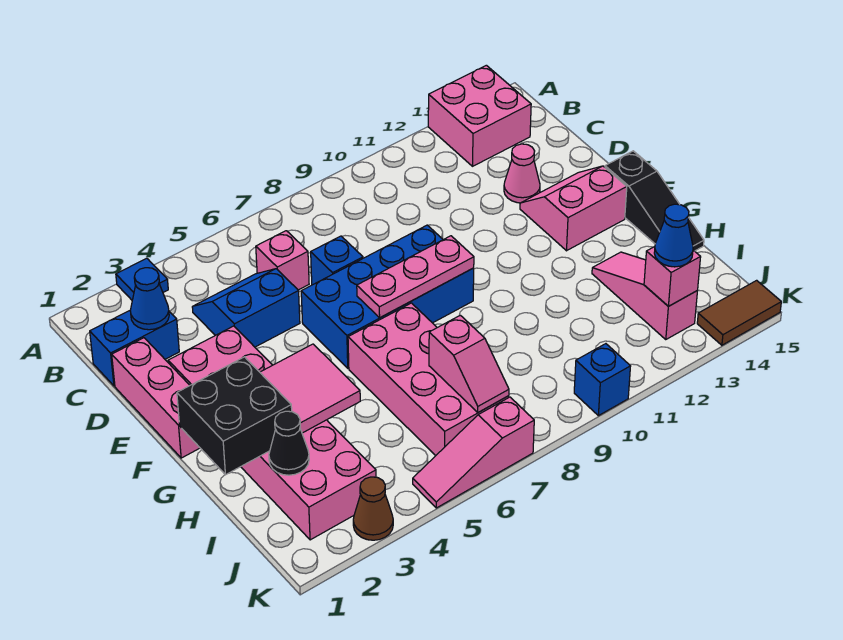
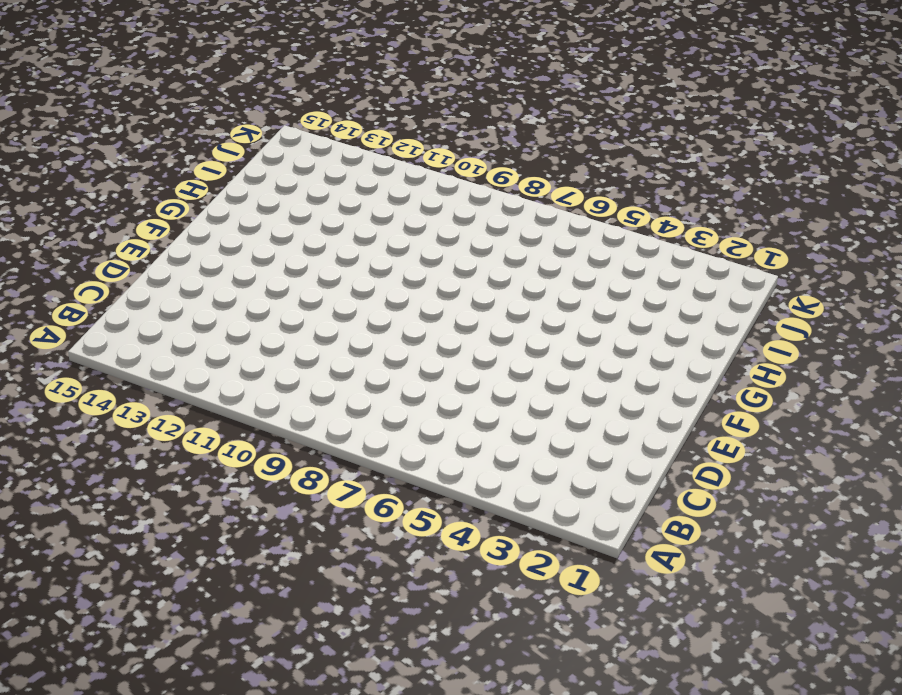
none -> blue 1x1 tile [116,258,168,300]
none -> pink 2x2 brick [428,65,531,166]
none -> blue 1x2 brick [90,311,179,386]

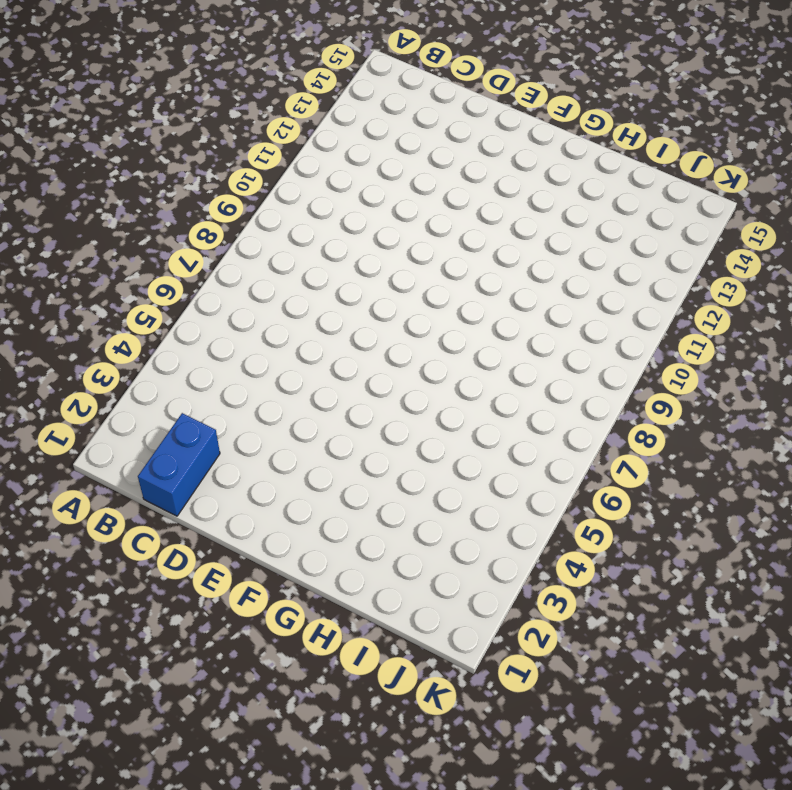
none -> blue 1x1 tile [116,258,168,300]
none -> pink 2x2 brick [428,65,531,166]
none -> blue 2x2 slope [192,269,300,347]

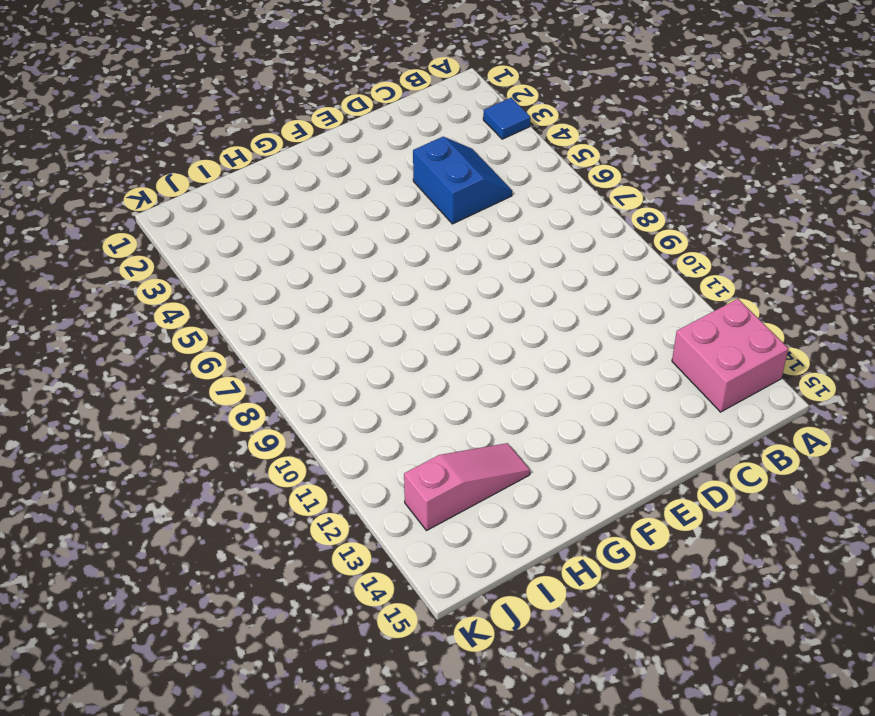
none -> blue 1x2 brick [90,311,179,386]
none -> pink 1x1 brick [256,231,309,290]
none -> pink 1x3 brick [112,338,200,458]

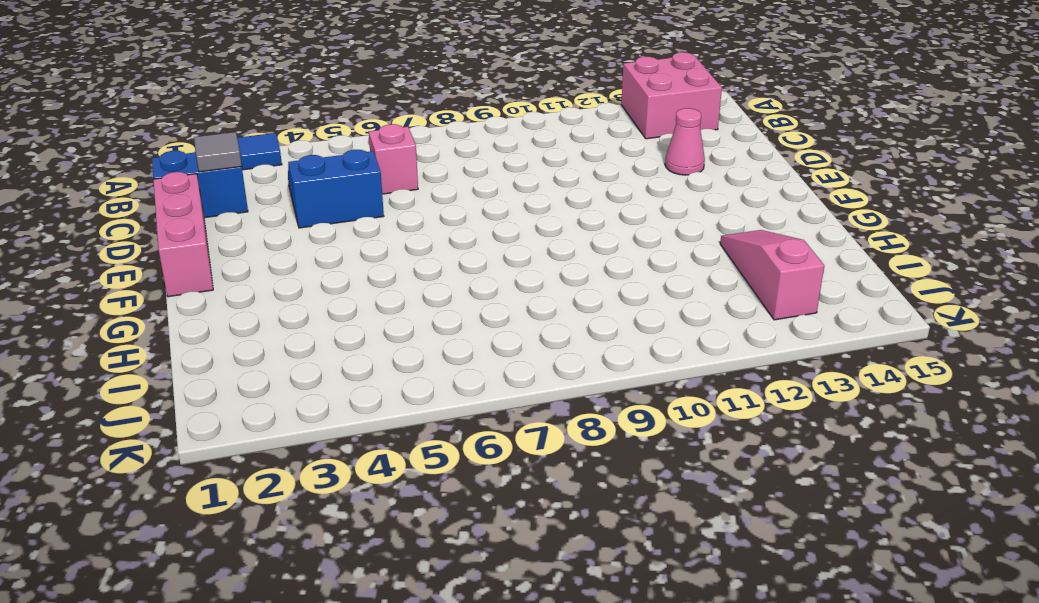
grey 1x1 tile [194,132,242,172] -> blue 1x1 cone [130,268,169,330]
none -> blue 1x1 brick [311,236,363,285]
none -> pink 2x6 brick [168,326,376,540]
none -> blue 2x4 brick [301,225,474,368]

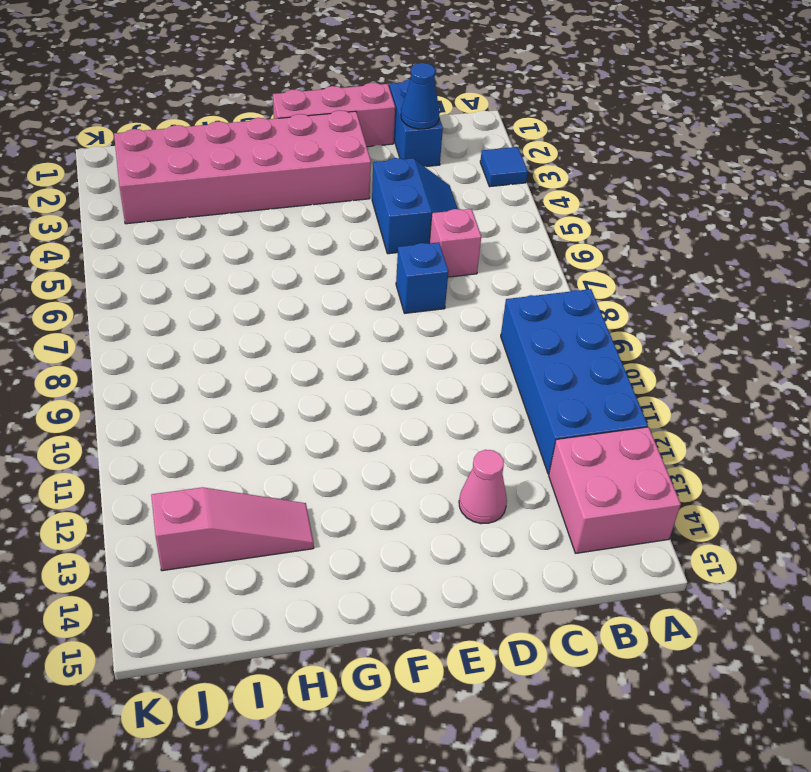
blue 2x4 brick [501,289,648,474] -> blue 2x4 brick moved to [301,225,474,368]
none -> pink 2x2 slope [520,166,627,251]
none -> black 1x3 slope [605,151,704,251]
none -> pink 2x4 brick [348,303,509,456]

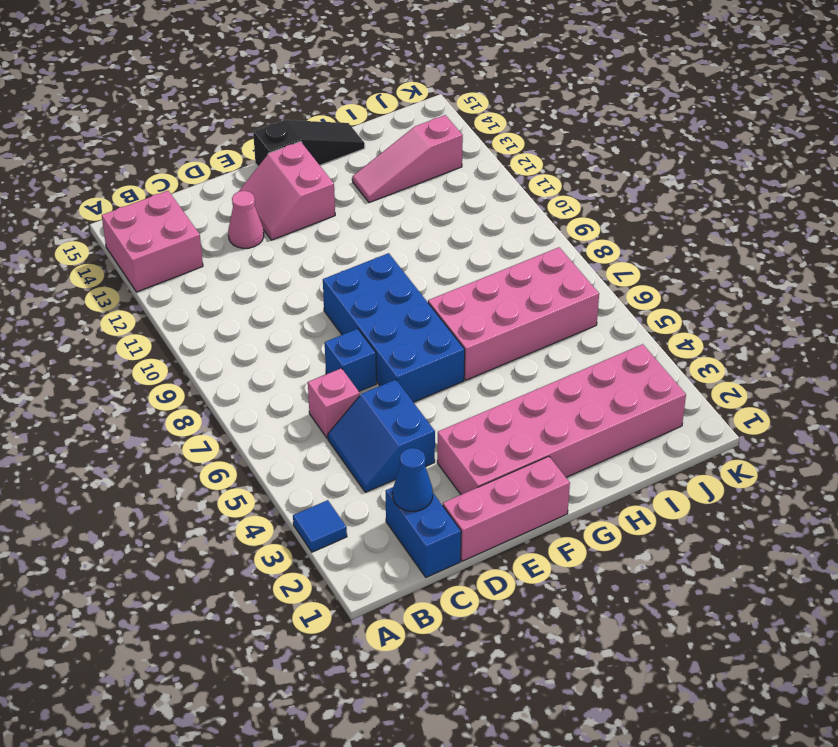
none -> brown 1x1 cone [353,477,393,540]
none -> pink 1x3 slope [413,397,534,508]
none -> blue 1x1 brick [574,344,631,416]

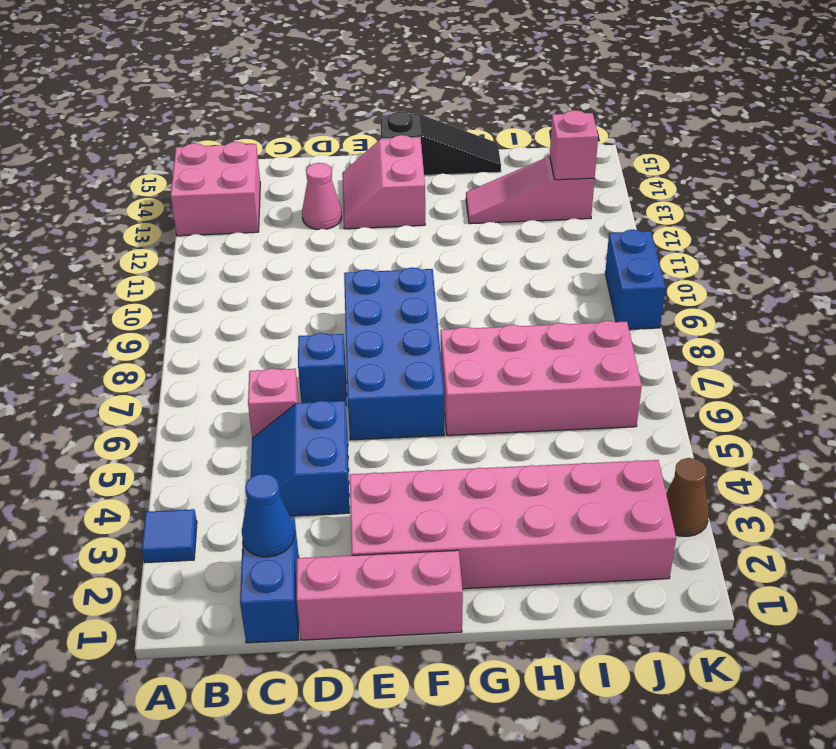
blue 1x2 brick [605,229,666,329] -> blue 1x1 brick [574,344,631,416]
none -> pink 1x3 slope [413,397,534,508]
none -> brown 1x2 tile [697,280,781,345]
none -> pink 1x3 plate [357,236,474,318]

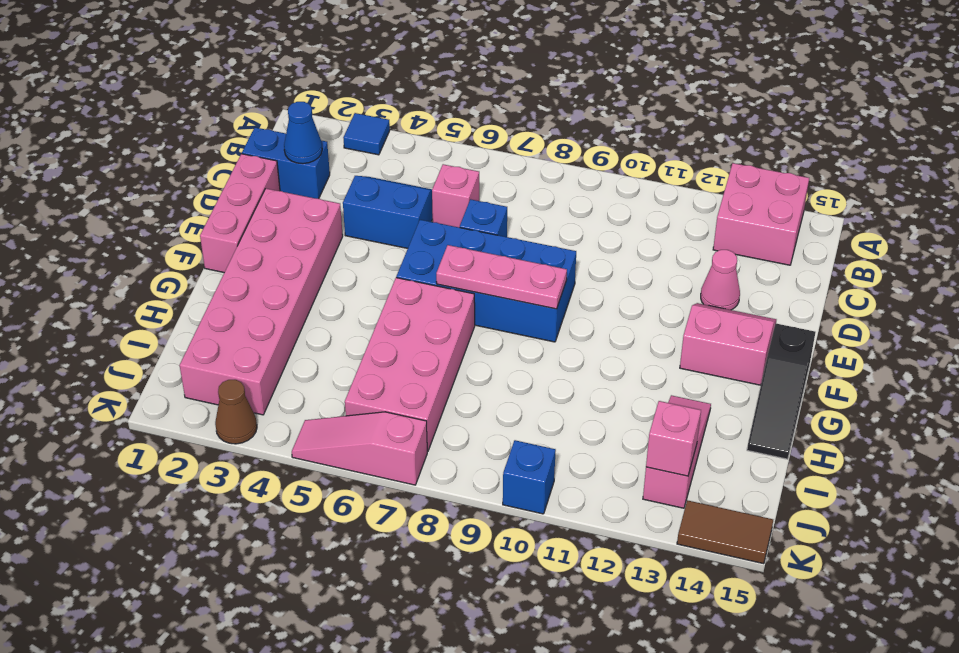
none -> black 2x2 brick [177,357,292,475]
none -> pink 2x2 tile [260,344,360,433]
none -> black 1x1 cone [269,411,309,475]

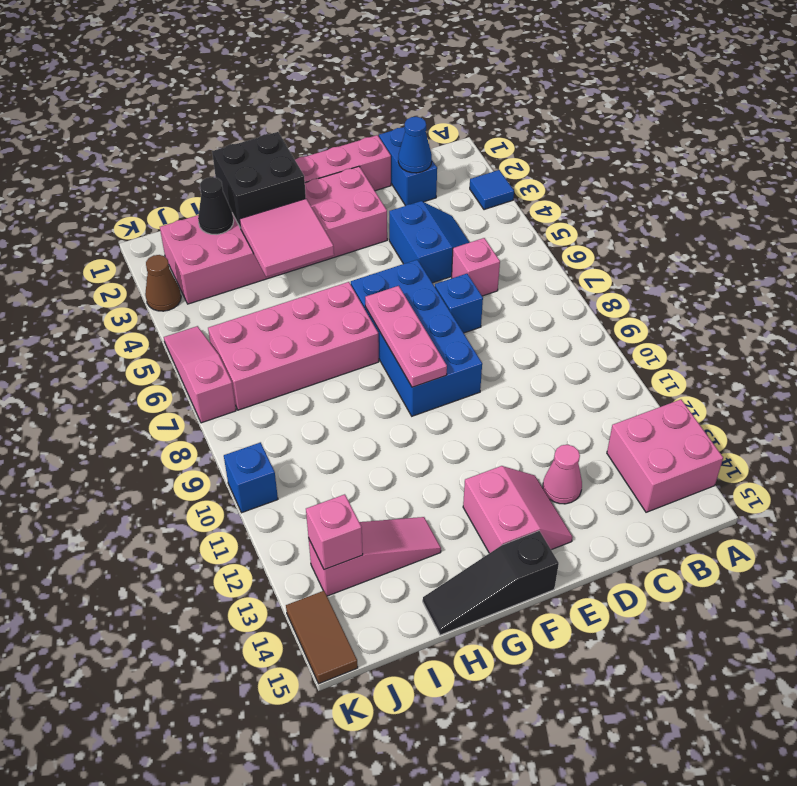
none -> pink 1x2 slope [429,315,509,412]
none -> blue 1x1 cone [654,204,693,267]

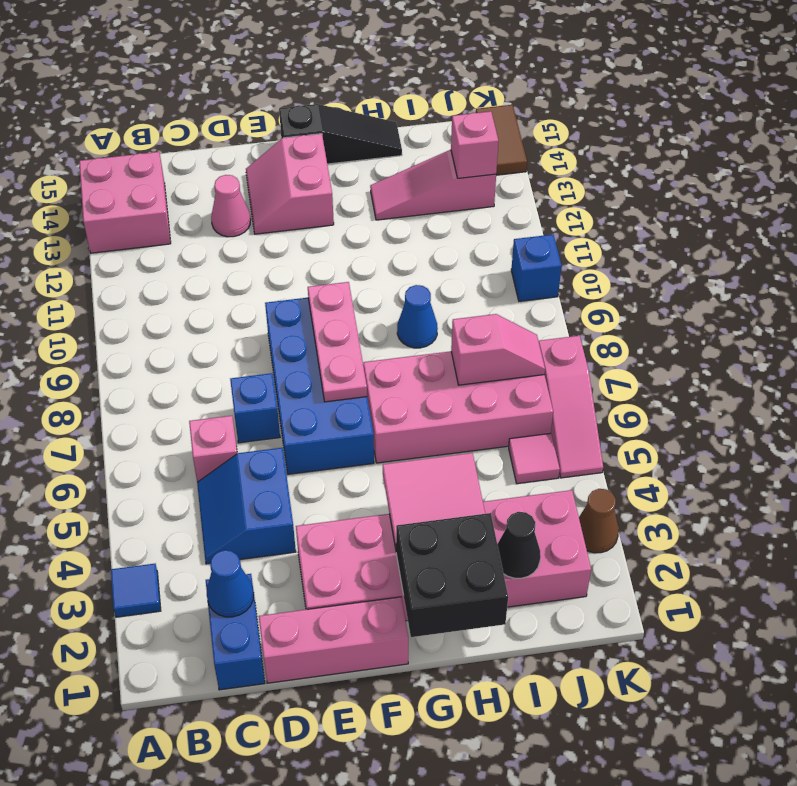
blue 1x1 cone [397,285,438,348] -> blue 1x1 cone moved to [654,204,693,267]
pink 1x1 tile [509,433,560,484] -> none

